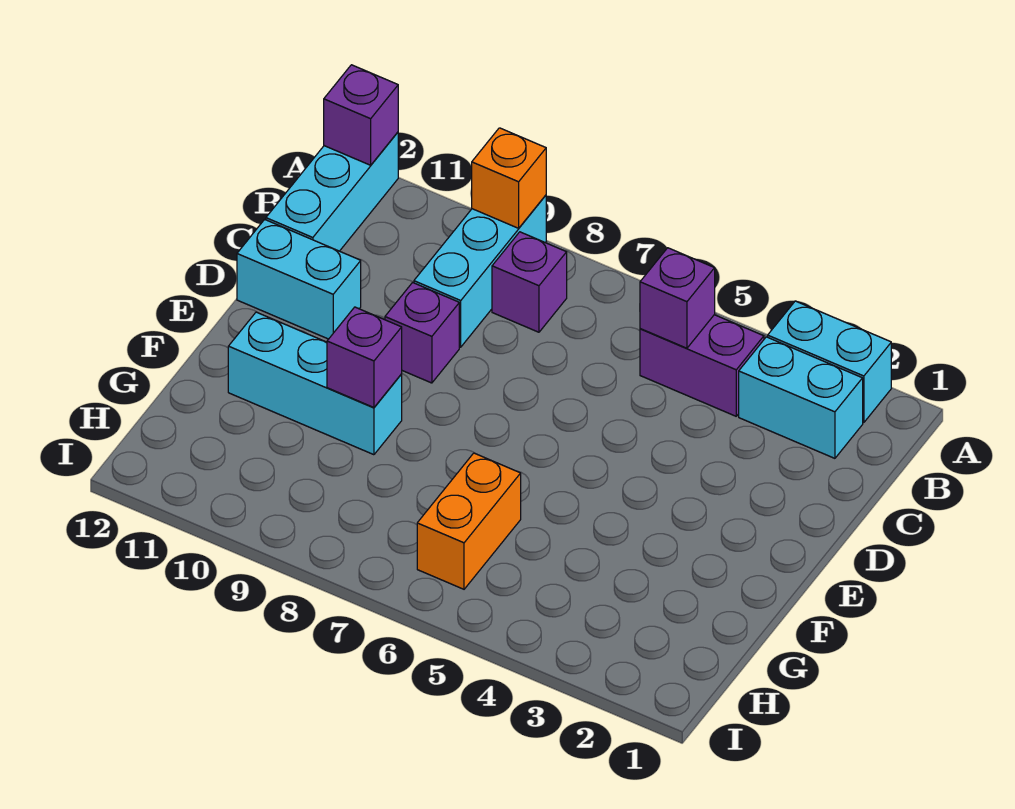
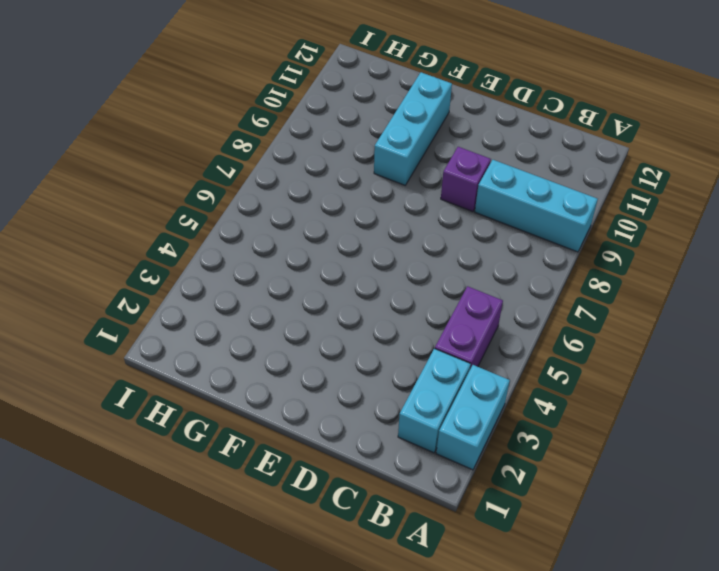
none -> cyan 1x3 brick [266,132,398,251]
none -> purple 1x1 brick [492,232,567,332]
none -> cyan 1x2 brick [237,219,361,339]

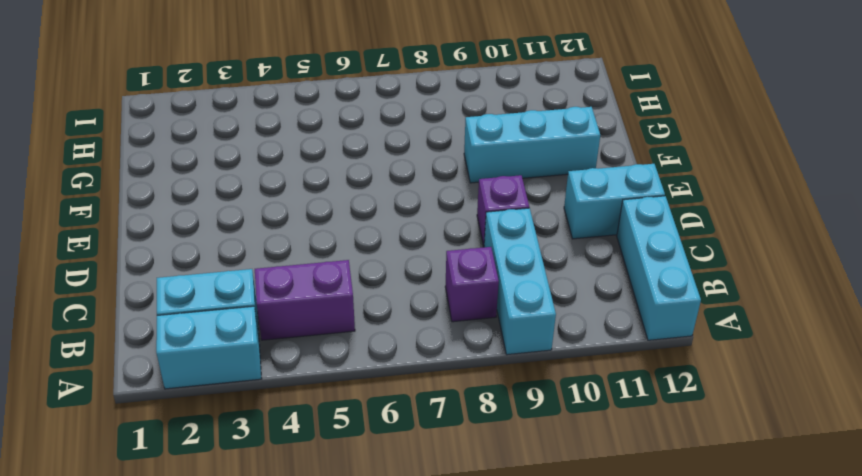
none -> orange 1x2 brick [417,453,521,589]
none -> orange 1x1 brick [472,128,546,228]
none -> purple 1x1 brick [324,65,398,165]

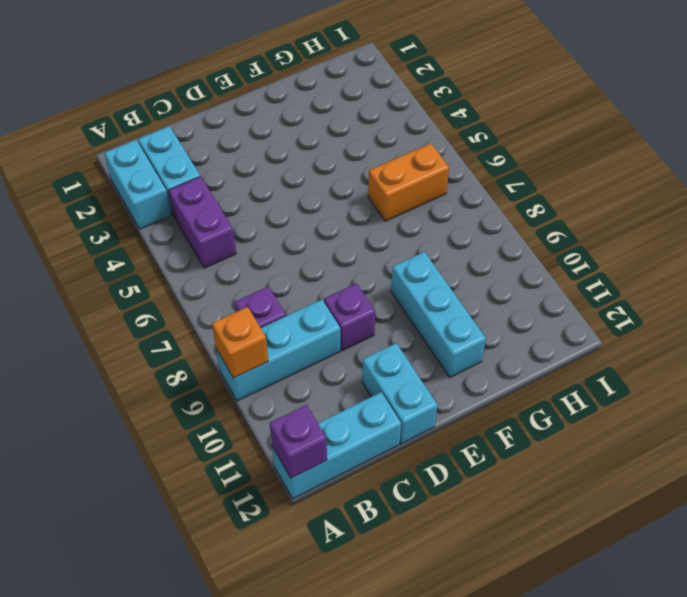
none -> purple 1x1 brick [640,248,715,348]
none -> purple 1x1 brick [327,307,402,407]

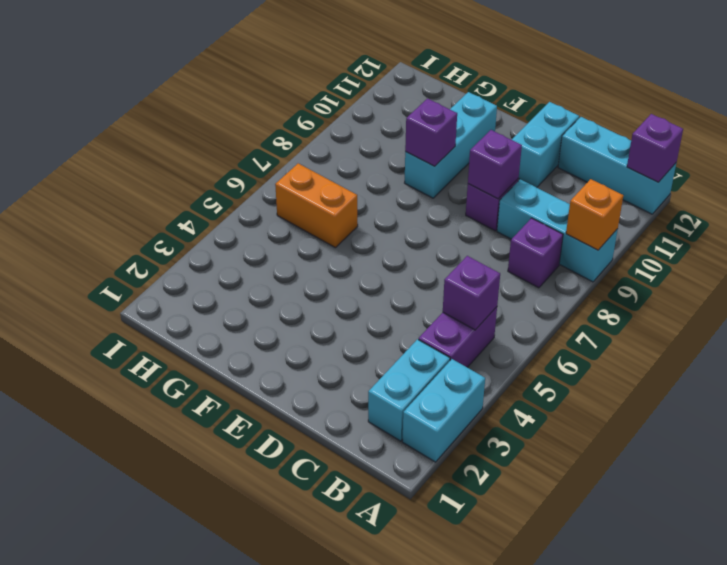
purple 1x1 brick [468,130,522,199] -> none

